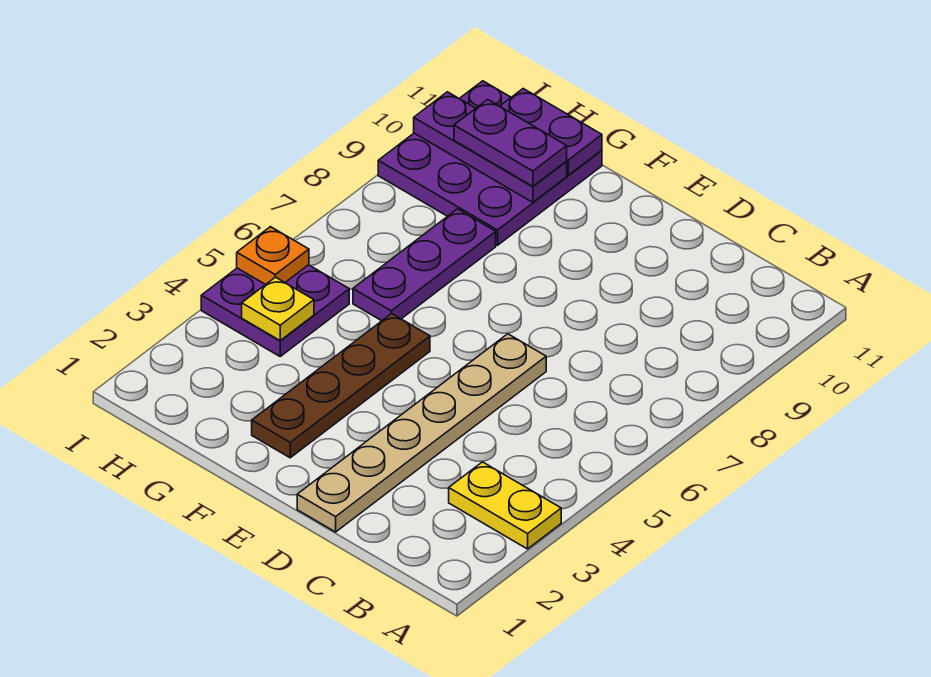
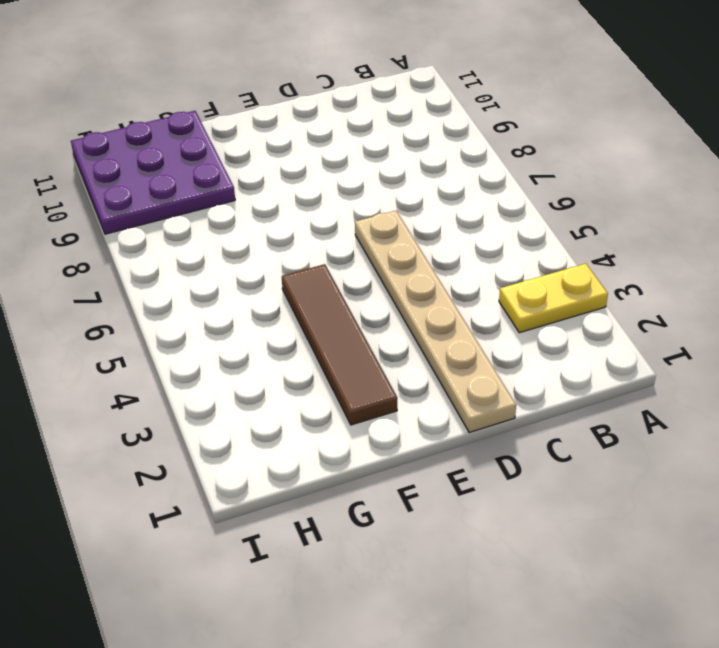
brown 1x4 tile [282,264,397,425] -> brown 1x4 plate [252,314,430,458]
none -> purple 1x3 plate [353,209,496,321]
none -> purple 2x2 plate [201,265,349,356]

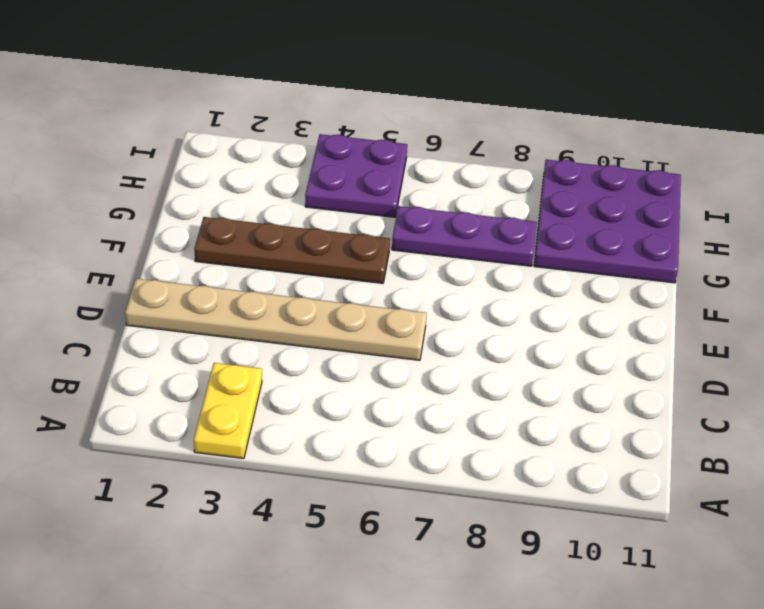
none -> purple 1x3 plate [414,92,567,202]
none -> purple 1x2 plate [500,89,602,175]

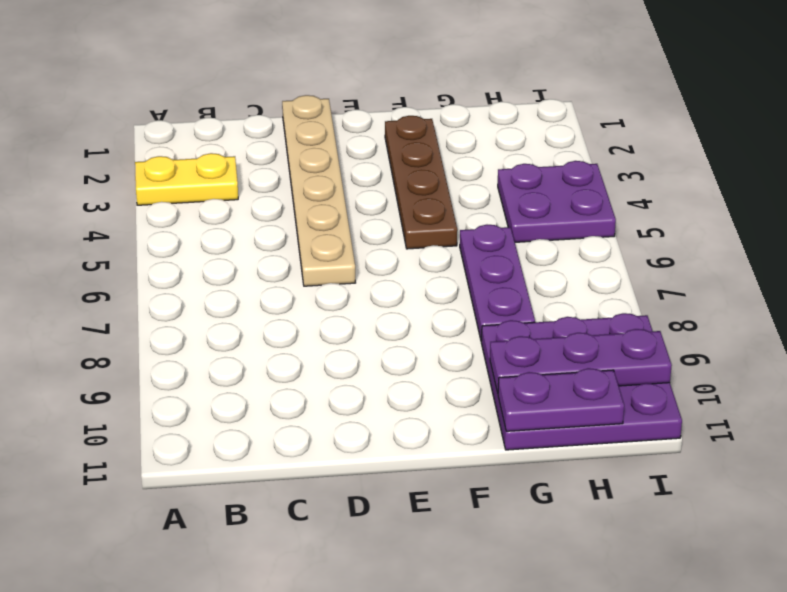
none -> yellow 1x1 plate [242,277,314,340]
none -> orange 1x1 plate [237,227,309,285]

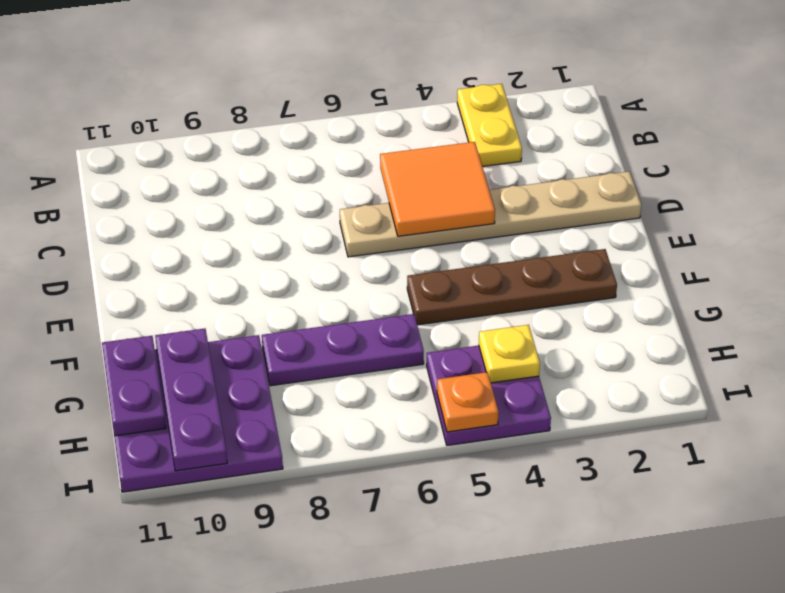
orange 2x2 tile [380,142,495,236] -> none
none -> purple 1x2 plate [454,100,567,186]

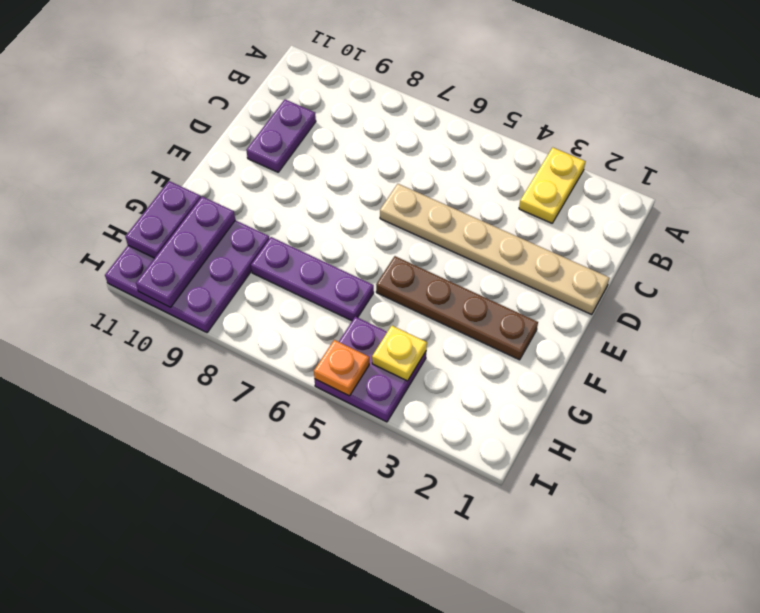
purple 1x2 plate [246,99,316,172] -> purple 1x2 plate moved to [454,100,567,186]

